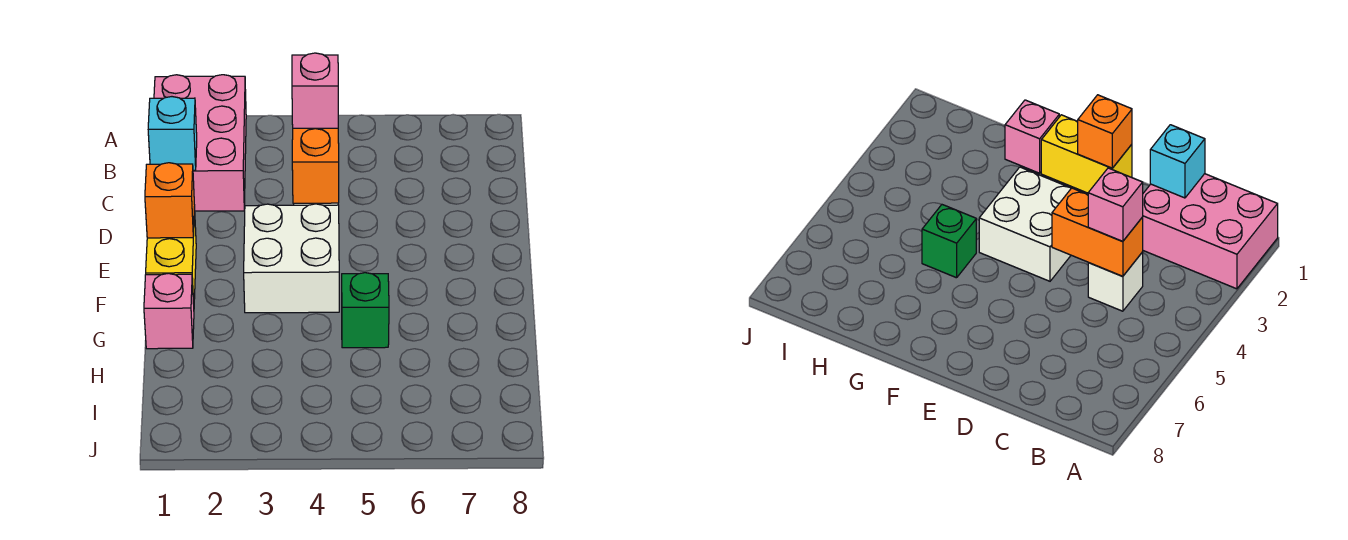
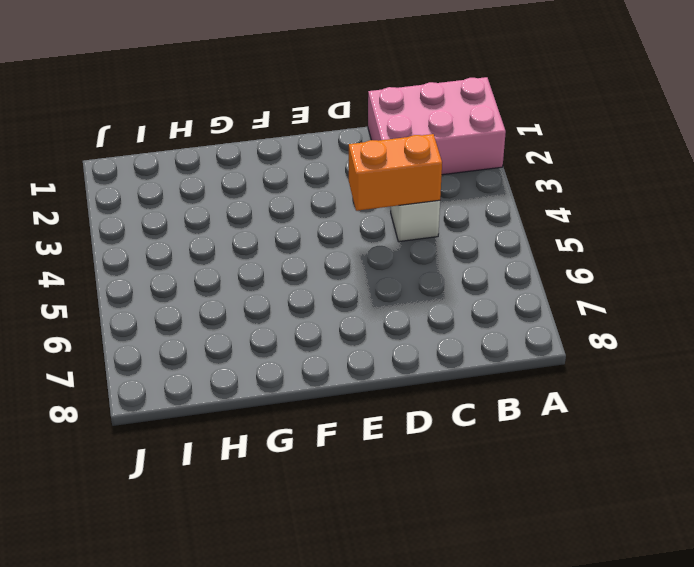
none -> yellow 1x2 brick [146,206,196,304]
none -> white 2x2 brick [244,204,339,313]

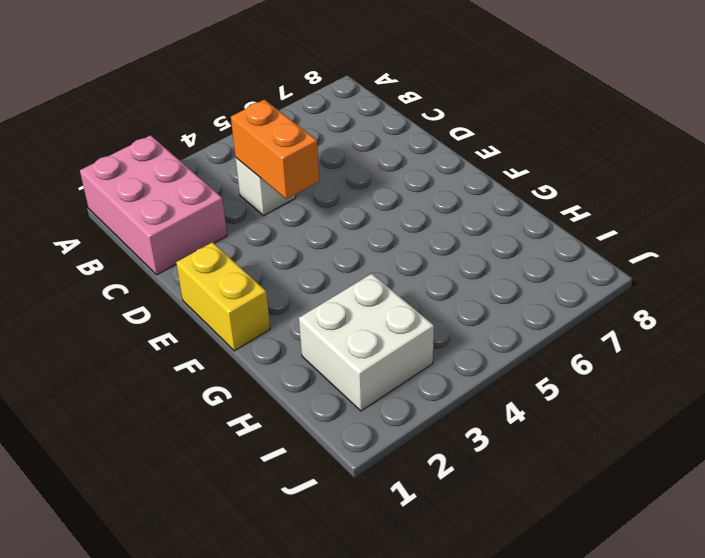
white 2x2 brick [299,274,434,411] -> white 2x2 brick moved to [244,204,339,313]
none -> pink 1x1 brick [144,273,194,349]
none -> green 1x1 brick [342,273,389,348]

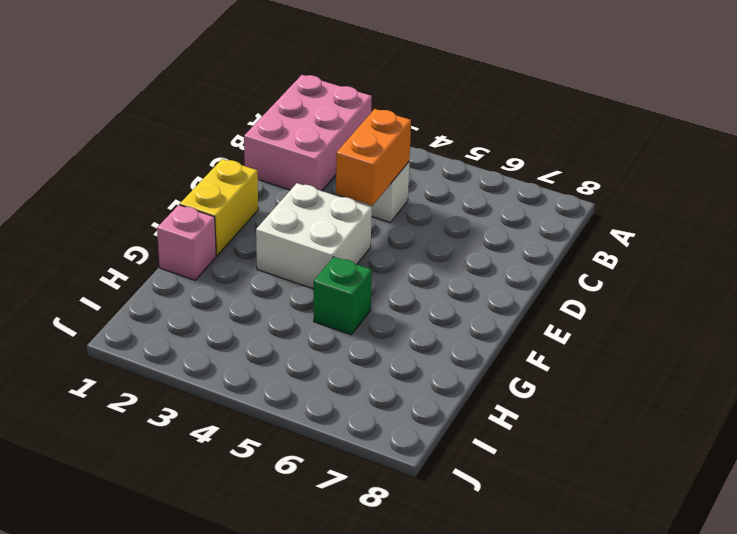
none -> cyan 1x1 brick [148,97,197,170]
none -> orange 1x1 brick [145,163,195,238]

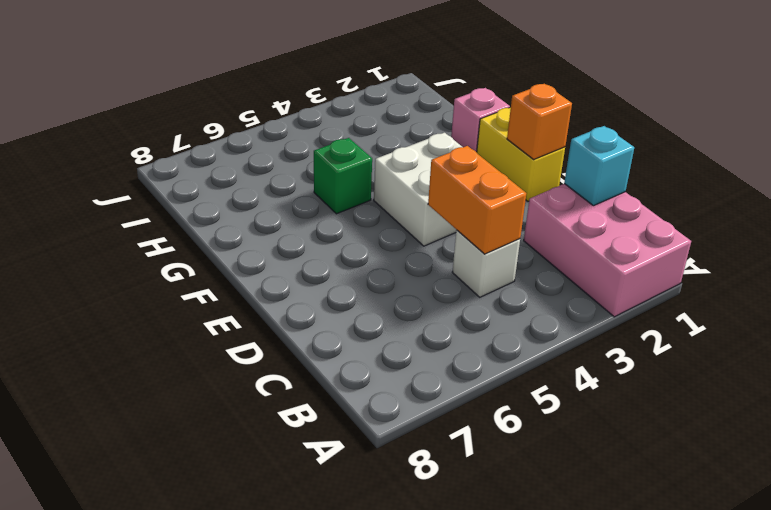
none -> pink 1x1 brick [292,53,338,128]

